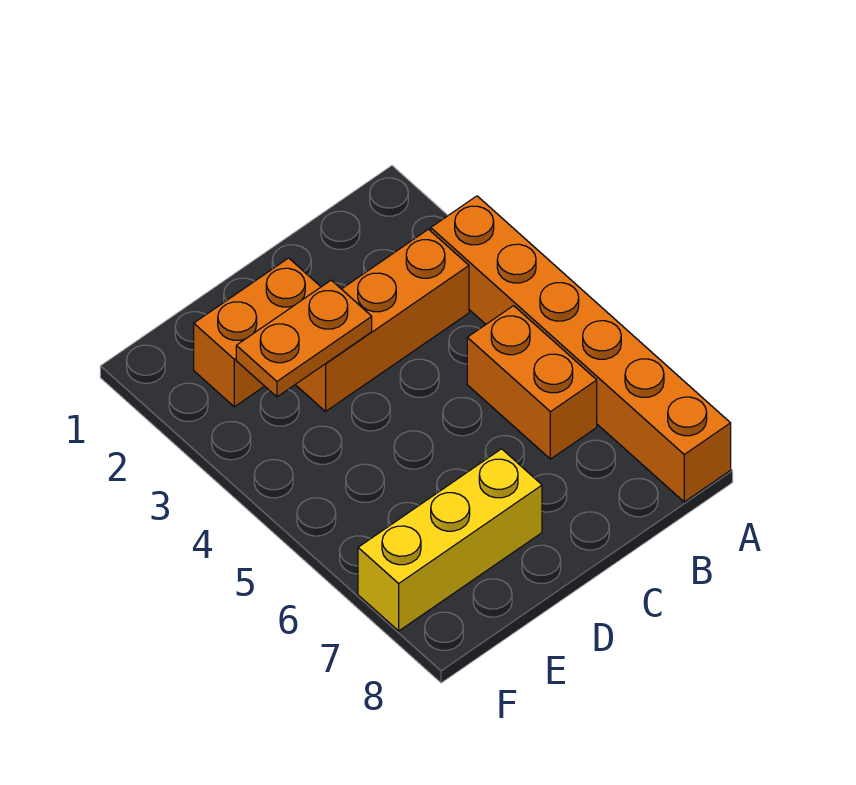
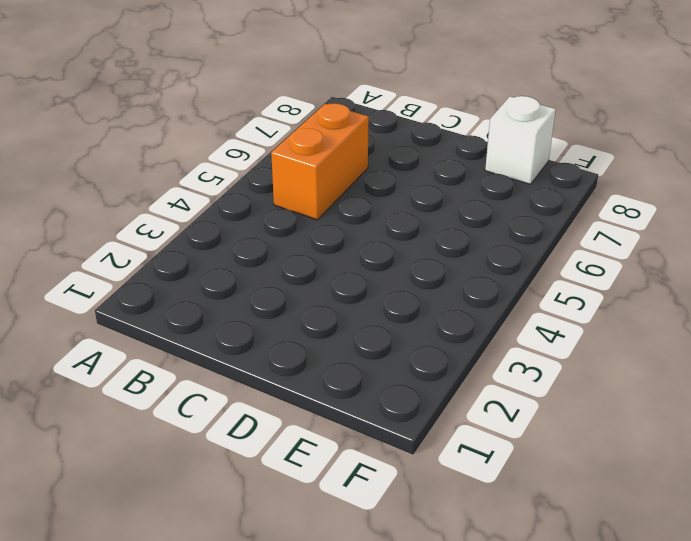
white 1x1 brick [485,96,556,184] -> none
none -> orange 1x6 brick [431,196,731,502]
none -> orange 1x3 brick [295,229,469,411]

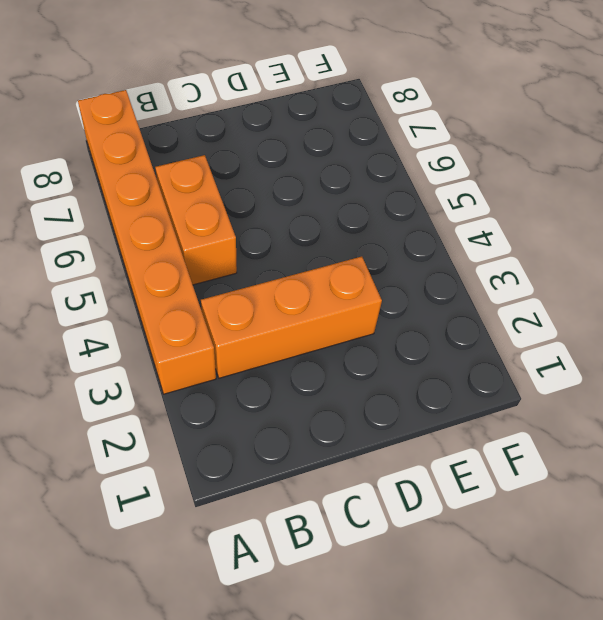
none -> orange 1x2 brick [194,258,321,407]
none -> yellow 1x3 brick [358,449,542,631]

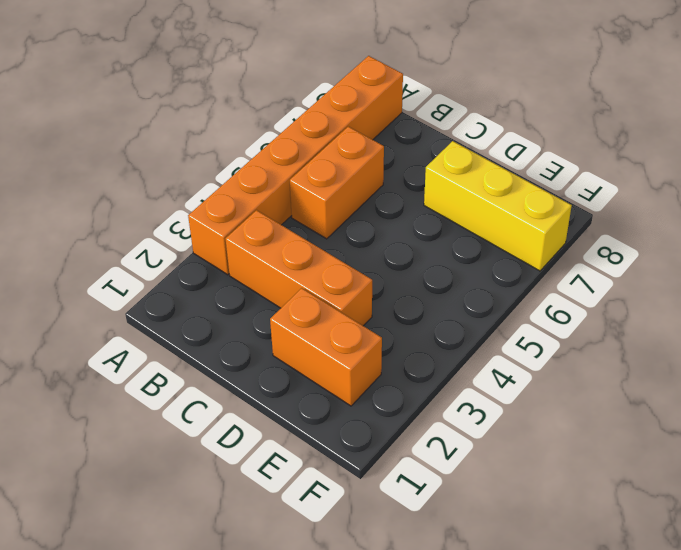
none -> orange 1x2 plate [236,280,372,397]

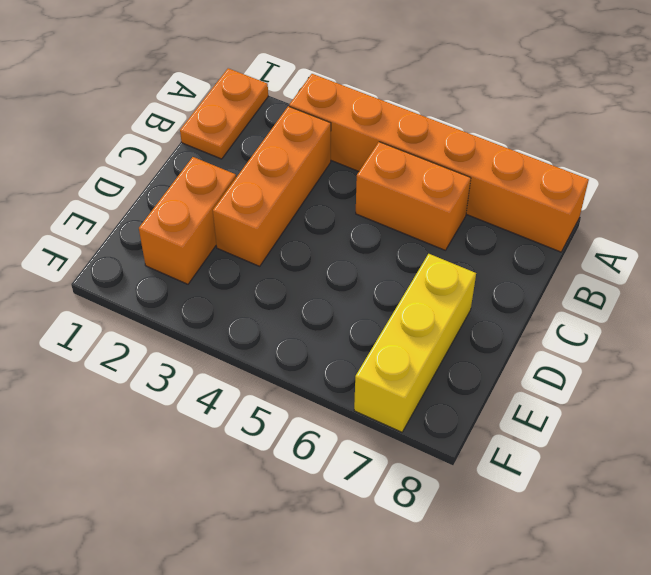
orange 1x2 plate [180,68,268,159] -> orange 1x2 plate moved to [236,280,372,397]

